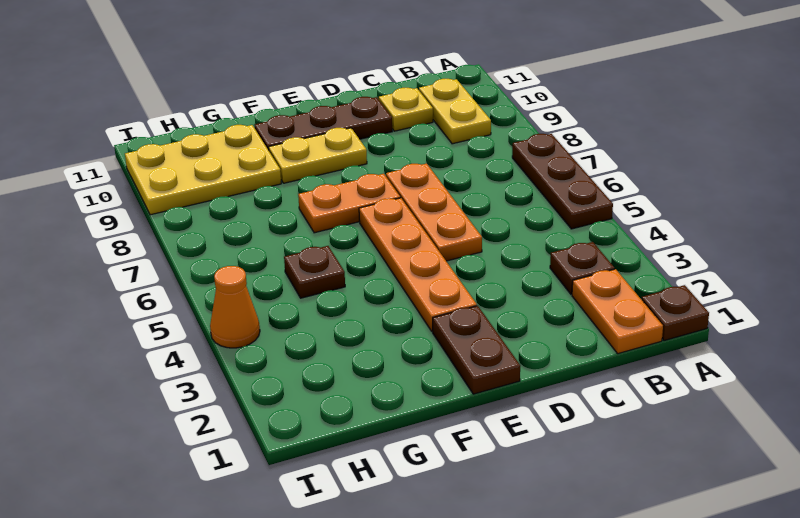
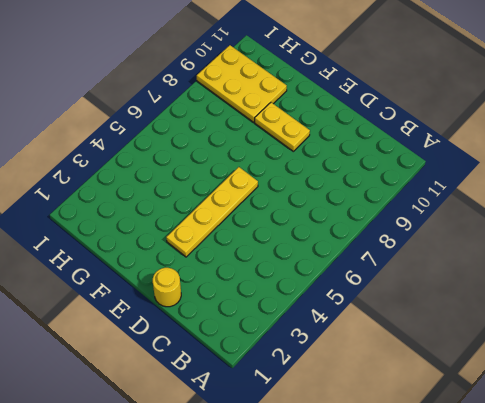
yellow 1x1 round brick [153,268,181,307] -> none
yellow 1x4 plate [166,167,258,257] -> orange 1x4 plate [359,198,477,332]
none -> brown 1x1 plate [642,285,709,341]
none -> brown 1x3 plate [512,134,613,229]
none -> orange 1x2 plate [572,269,663,354]

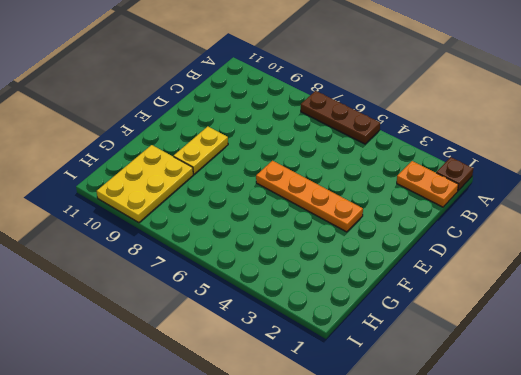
none -> brown 1x1 plate [550,242,615,294]
none -> yellow 1x2 plate [419,79,491,144]
none -> yellow 1x1 plate [379,88,433,131]

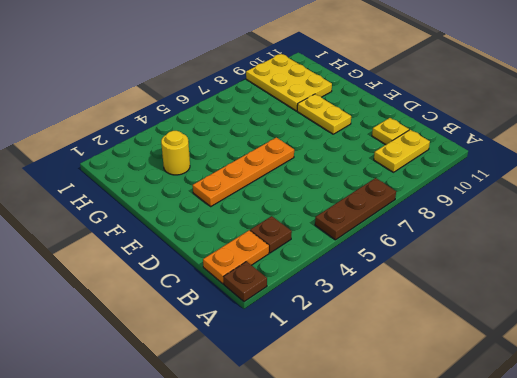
yellow 1x1 round brick [161,131,190,175] -> none
none -> orange 1x3 plate [386,164,482,261]
none -> brown 1x3 plate [255,97,392,150]
none -> brown 1x2 plate [433,306,520,394]

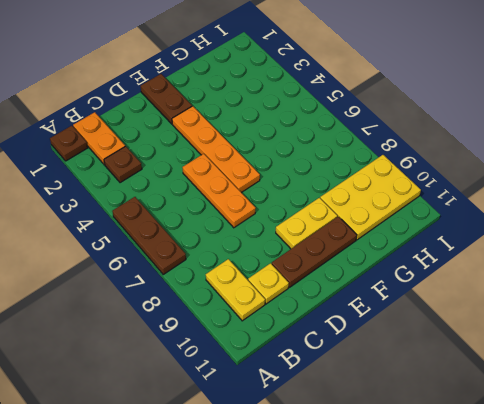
none -> orange 1x2 plate [298,174,400,233]
none -> brown 1x1 plate [284,246,345,298]
none -> orange 1x1 cone [210,266,260,348]

